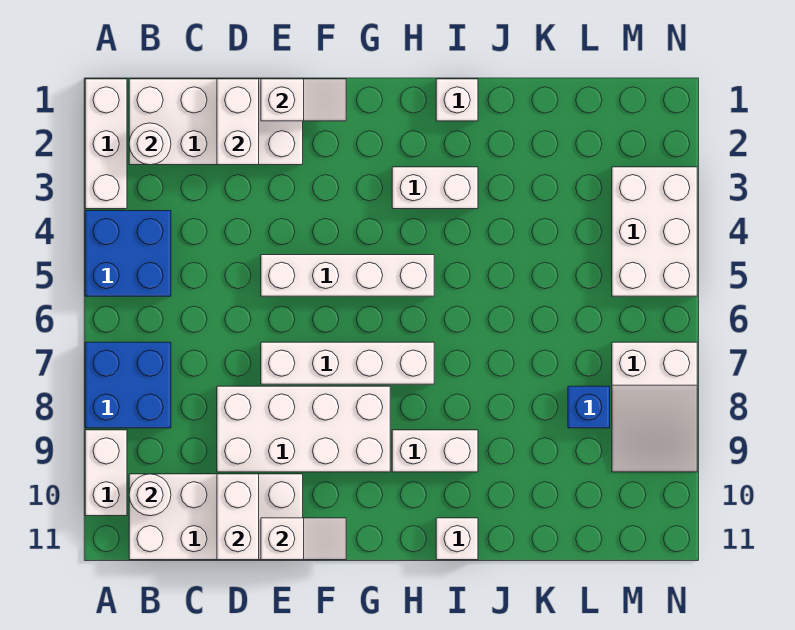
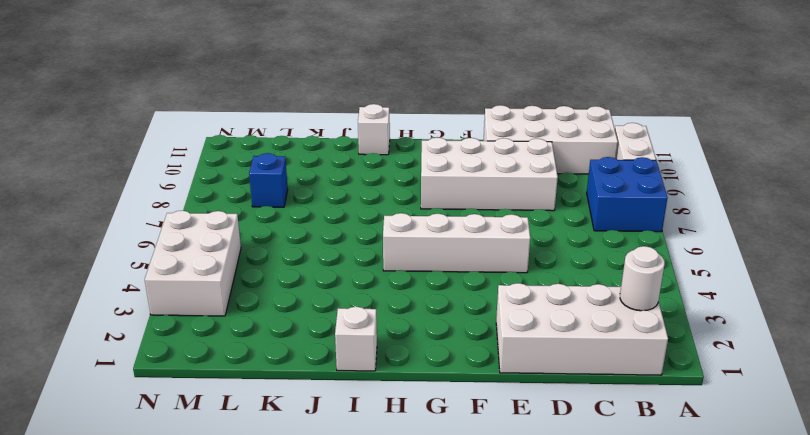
none -> white 1x3 brick [85,79,127,209]
none -> blue 2x2 brick [85,211,171,296]
none -> white 1x4 brick [261,342,434,384]

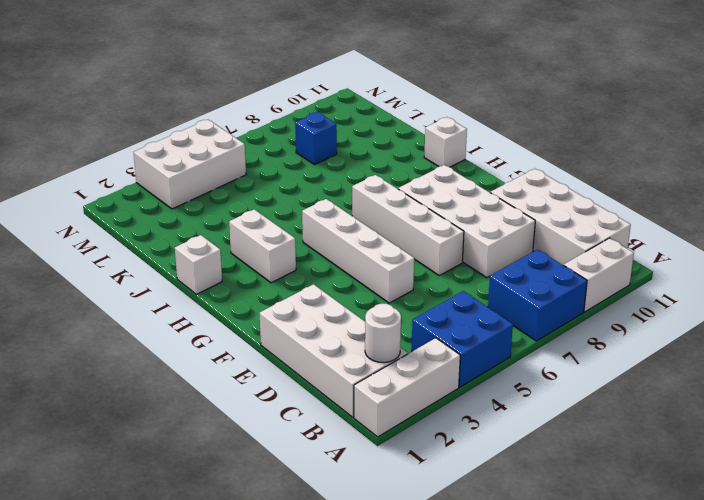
none -> white 1x2 brick [392,430,478,472]
none -> white 2x3 slope [612,342,697,472]
none -> white 1x1 round brick [129,474,171,516]

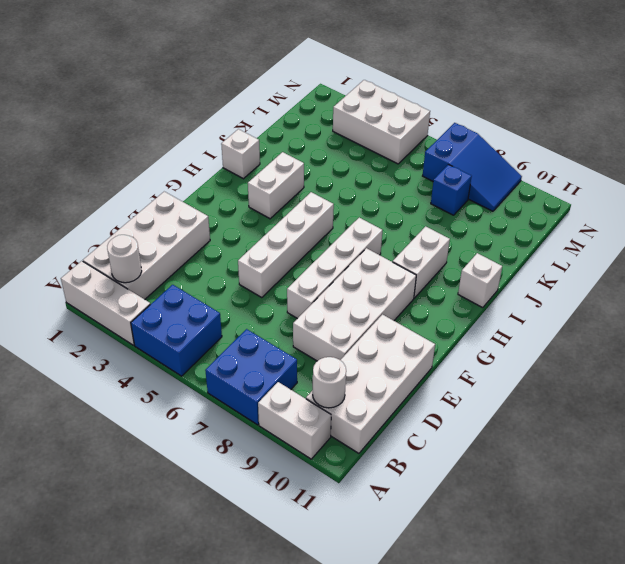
blue 2x3 slope [423,123,522,211] -> white 2x3 slope [612,342,697,472]
none -> white 1x2 brick [217,79,259,165]
none -> white 1x2 brick [217,474,259,560]
none -> white 1x2 slope [261,79,346,121]

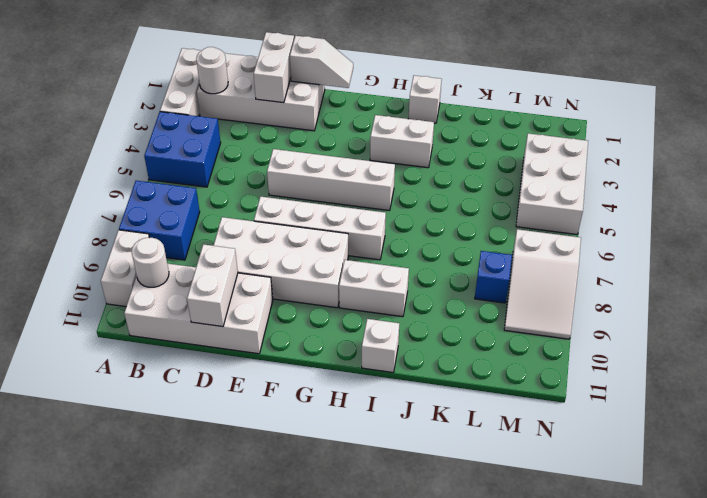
none -> white 1x2 slope [261,518,346,560]

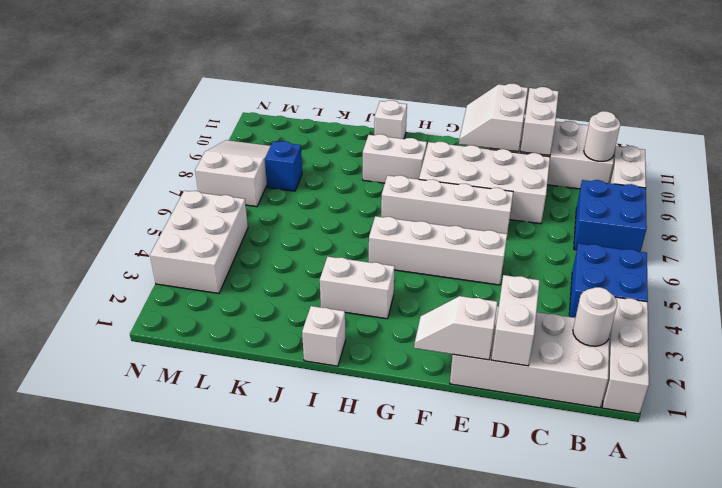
white 2x2 slope [459,84,528,152] -> white 1x2 slope [261,518,346,560]

